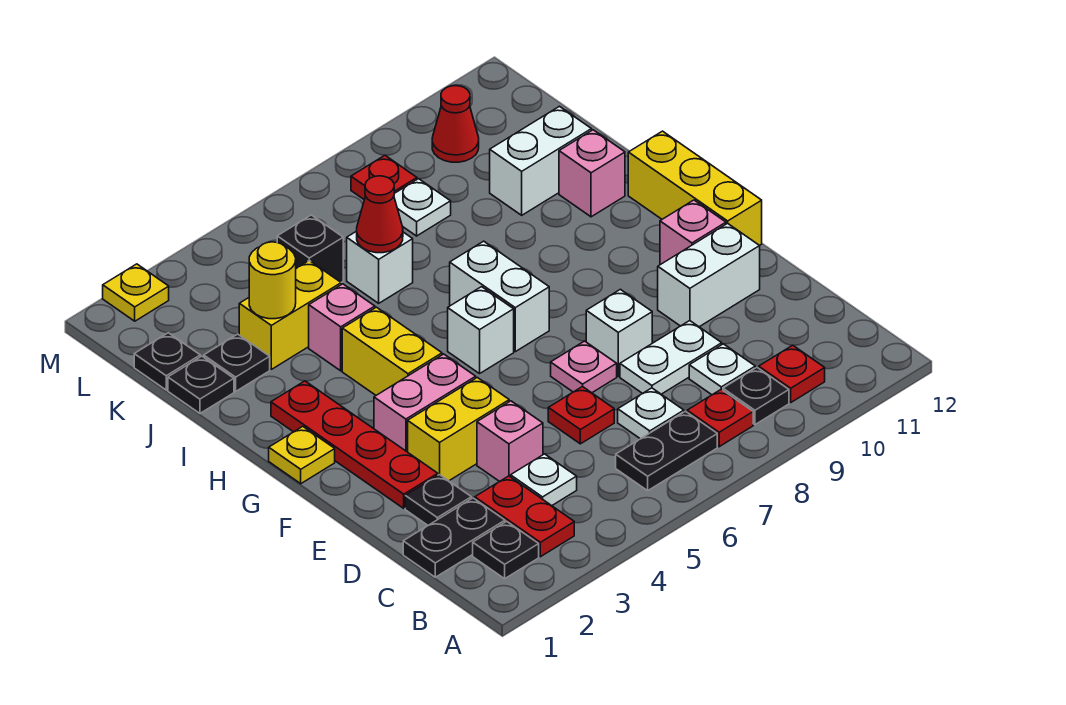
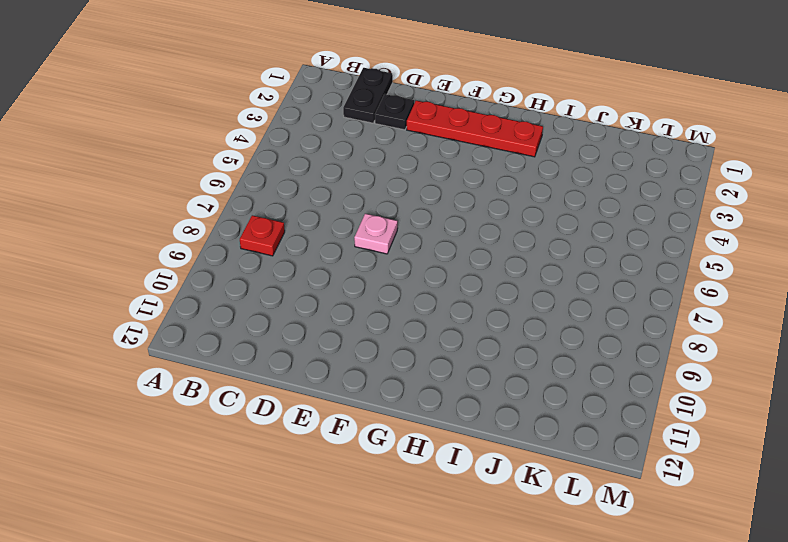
none -> black 1x1 plate [473,521,539,579]
none -> red 1x2 plate [475,476,574,557]
none -> black 1x2 plate [616,411,717,491]
none -> black 1x1 plate [723,367,789,425]

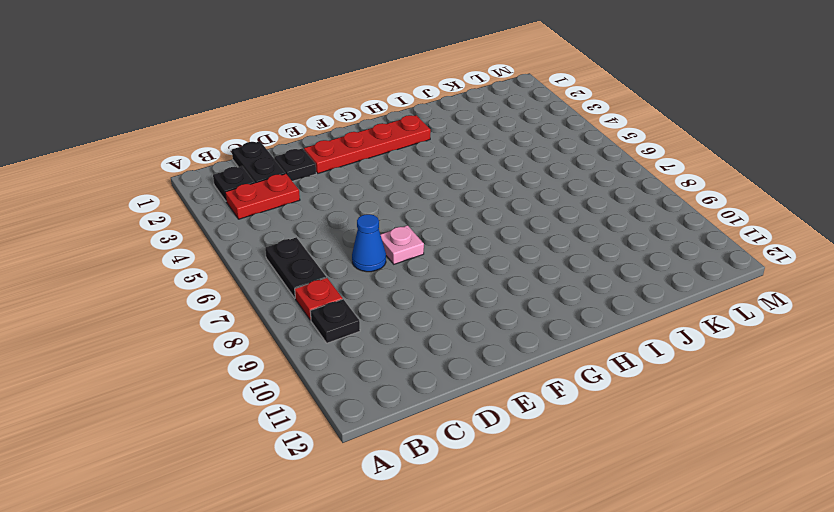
blue 1x1 cone [352,214,386,272] -> none
none -> red 1x1 plate [759,345,825,402]
none -> white 1x1 plate [511,454,577,506]
none -> white 1x1 plate [618,388,684,439]
none -> white 1x1 plate [689,344,755,395]

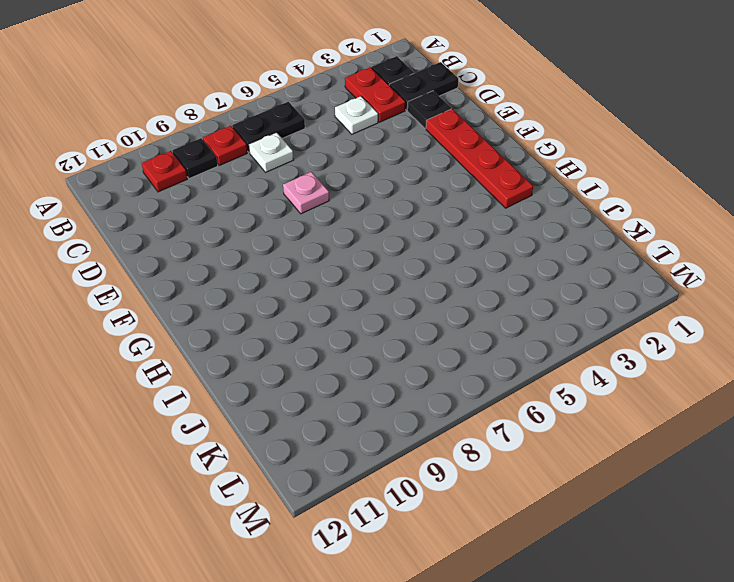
none -> white 1x1 plate [689,344,755,395]
none -> pink 1x1 brick [477,401,543,482]
none -> red 1x1 plate [548,386,614,444]
none -> white 1x2 plate [620,321,722,394]

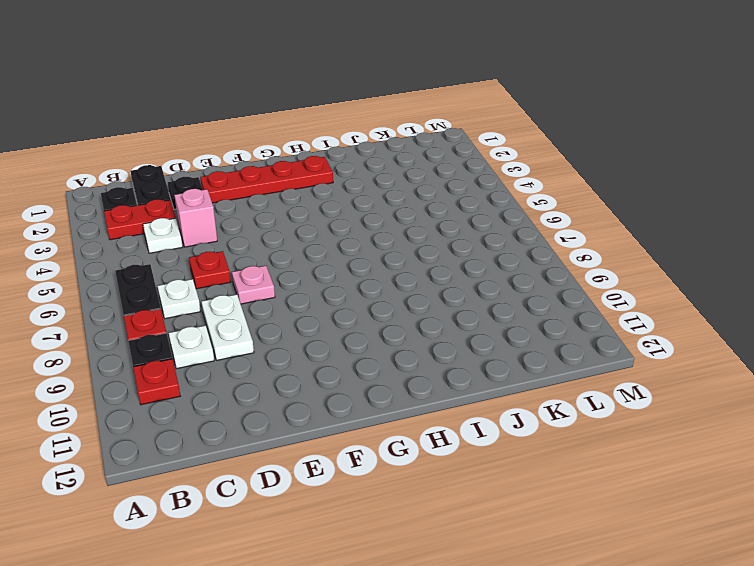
none -> yellow 1x2 brick [408,377,509,481]
none -> white 1x1 brick [586,289,652,376]
none -> white 1x2 brick [658,223,760,327]
none -> pink 1x2 brick [374,354,476,452]

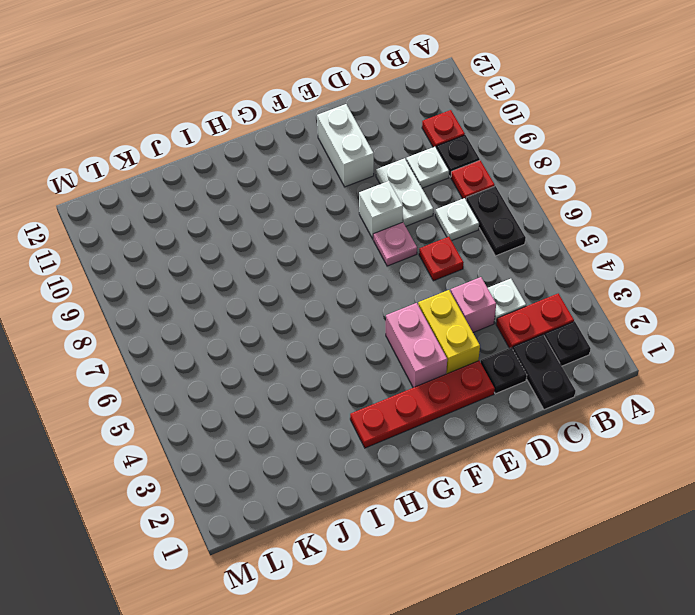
none -> pink 1x1 brick [660,200,726,265]
none -> yellow 1x3 brick [628,131,762,245]
none -> yellow 1x1 plate [269,426,335,484]
none -> yellow 1x2 brick [342,307,442,395]

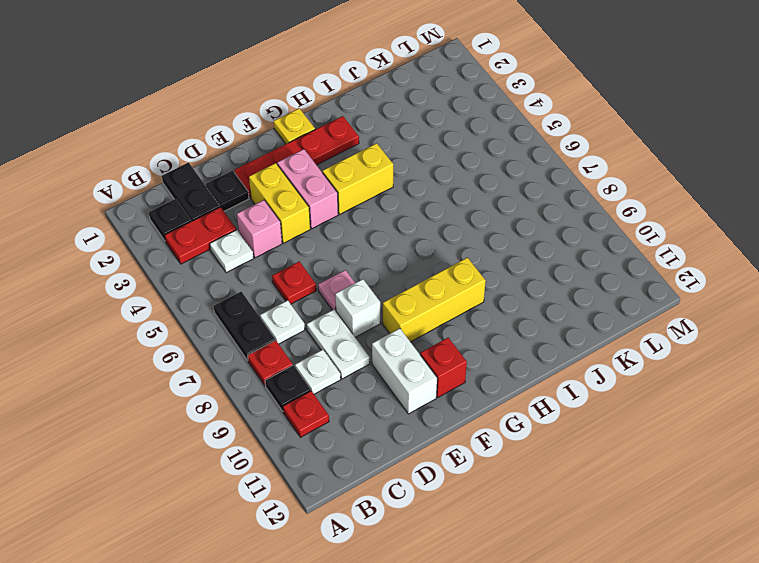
yellow 1x3 brick [383,258,486,342] -> yellow 1x3 brick moved to [628,131,762,245]
red 1x1 brick [420,338,467,397] -> pink 1x1 brick [660,200,726,265]
none -> white 1x1 brick [448,287,514,374]
none -> white 1x2 brick [450,241,549,352]
none -> pink 1x1 brick [309,284,375,371]
none -> pink 1x1 brick [559,130,625,217]

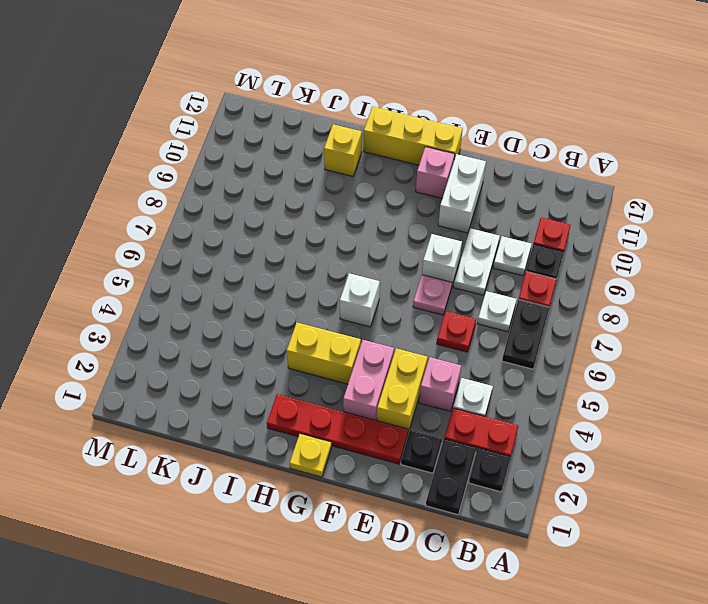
yellow 1x1 brick [324,124,362,176] -> pink 1x1 brick [559,130,625,217]
none -> white 1x2 brick [450,241,549,352]
none -> pink 1x1 brick [309,284,375,371]
none -> black 1x1 plate [168,356,234,413]
none -> black 1x1 plate [204,334,270,391]

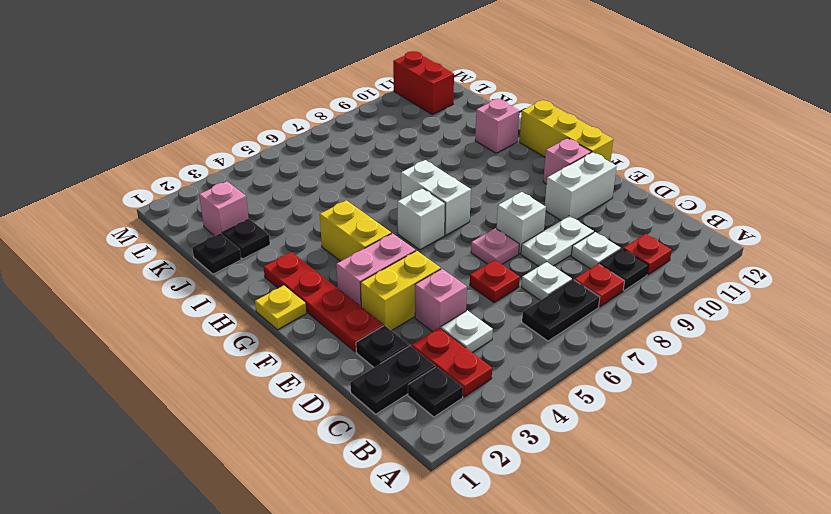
pink 1x1 brick [199,181,249,236] -> pink 1x1 brick moved to [309,284,375,371]
red 1x2 brick [393,51,454,114] -> none
none -> yellow 1x2 brick [239,261,341,369]
none -> white 1x1 brick [347,231,413,303]
none -> white 1x2 brick [490,106,592,215]
none -> black 1x1 plate [134,333,200,390]

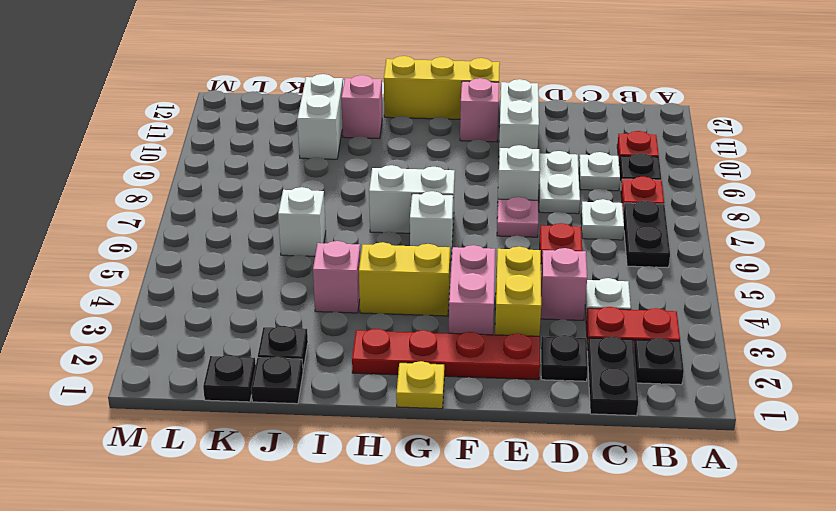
none -> yellow 1x2 brick [239,261,341,369]
none -> black 1x1 brick [277,215,343,282]
none -> white 1x1 plate [394,179,451,236]
none -> red 1x1 plate [351,155,417,200]

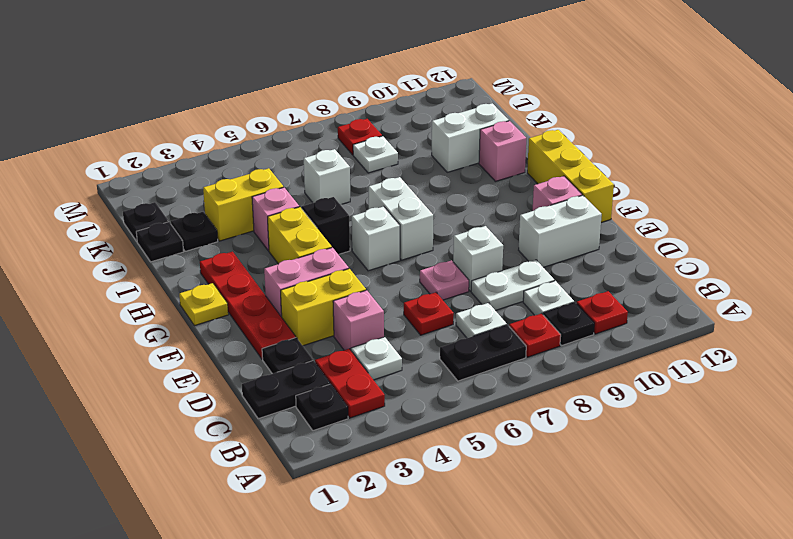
black 1x1 brick [302,197,350,254] -> black 1x1 brick moved to [277,215,343,282]
none -> red 1x1 cone [432,86,479,162]
none -> yellow 1x1 plate [103,264,169,321]
none -> yellow 1x1 round brick [249,242,296,319]
none -> red 1x1 cone [357,176,403,253]

